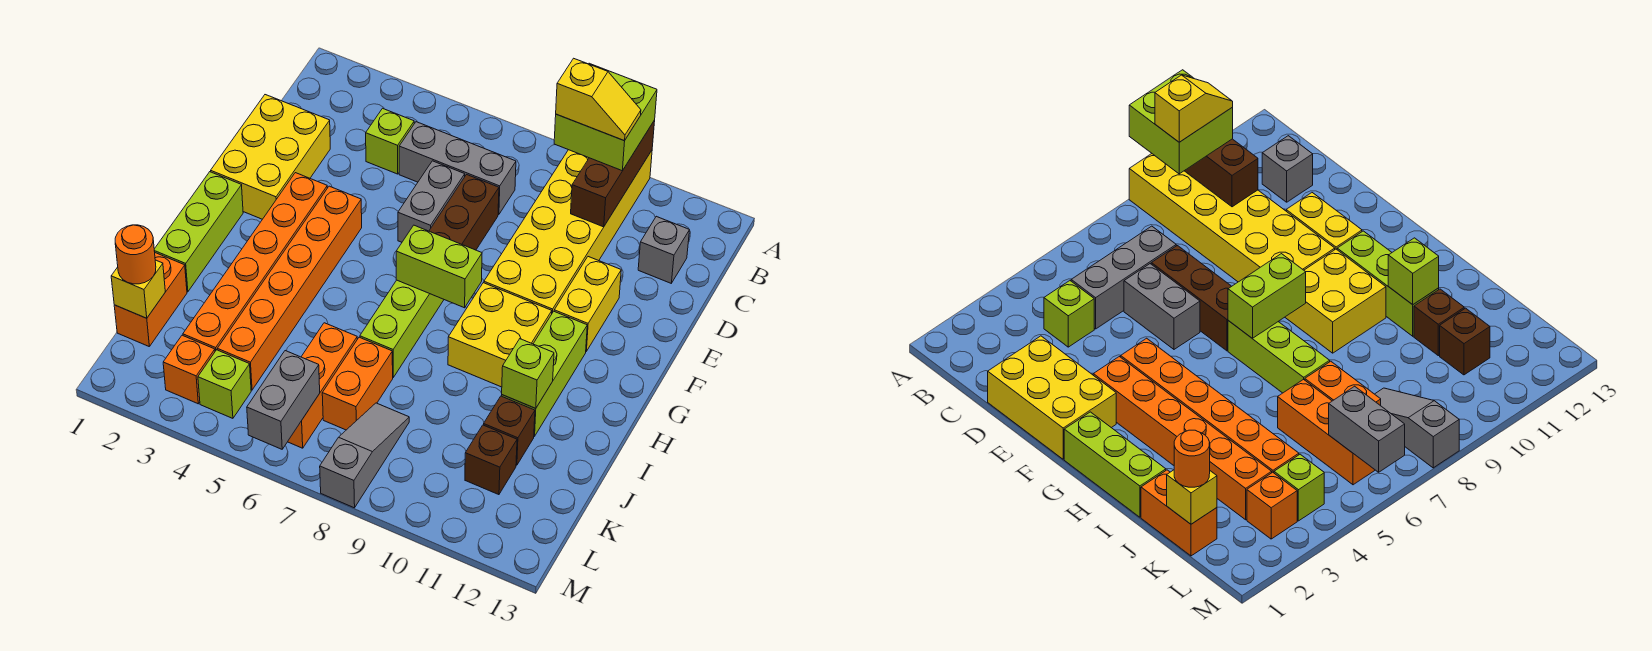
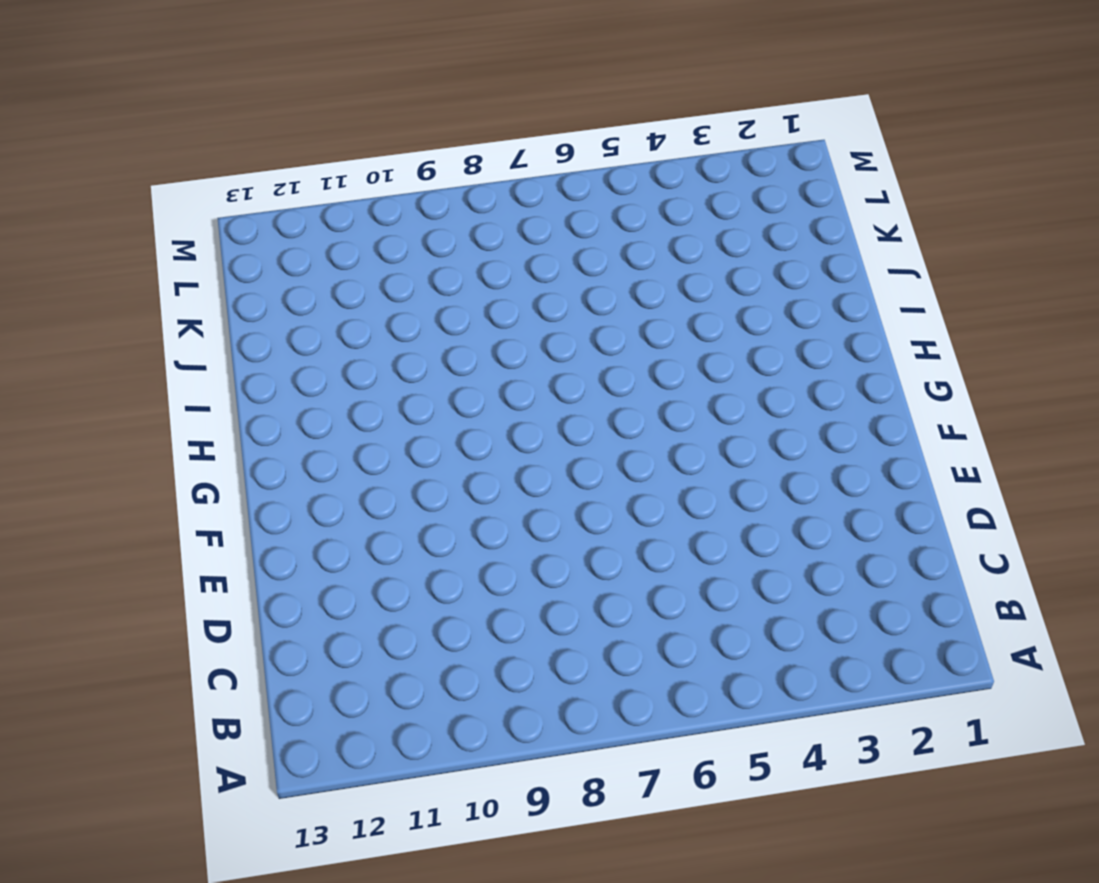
none -> yellow 2x6 brick [484,150,652,313]
none -> lime 1x1 brick [366,108,414,174]
none -> grey 1x3 brick [399,122,516,215]
none -> grey 1x1 brick [638,216,689,283]

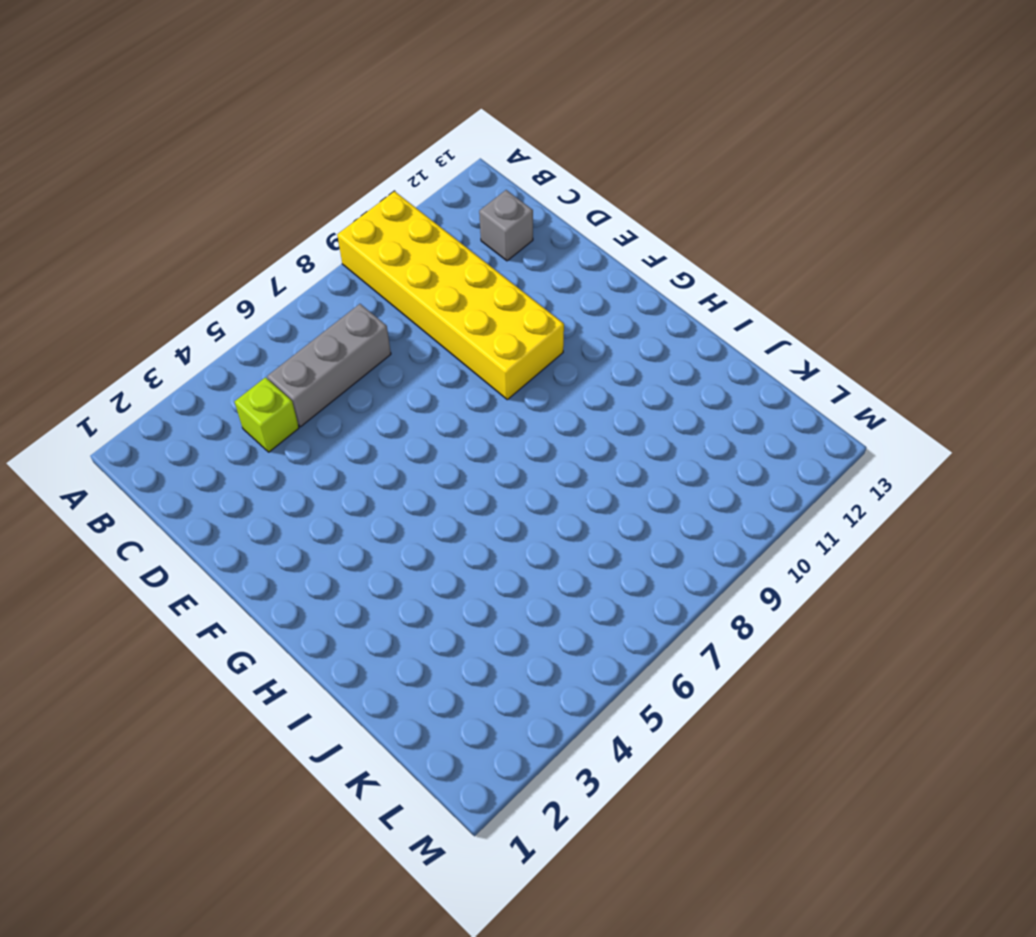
none -> yellow 2x3 brick [211,95,330,219]
none -> grey 1x2 brick [398,161,465,242]
none -> brown 1x3 brick [429,175,499,250]
none -> yellow 1x2 brick [554,257,621,351]

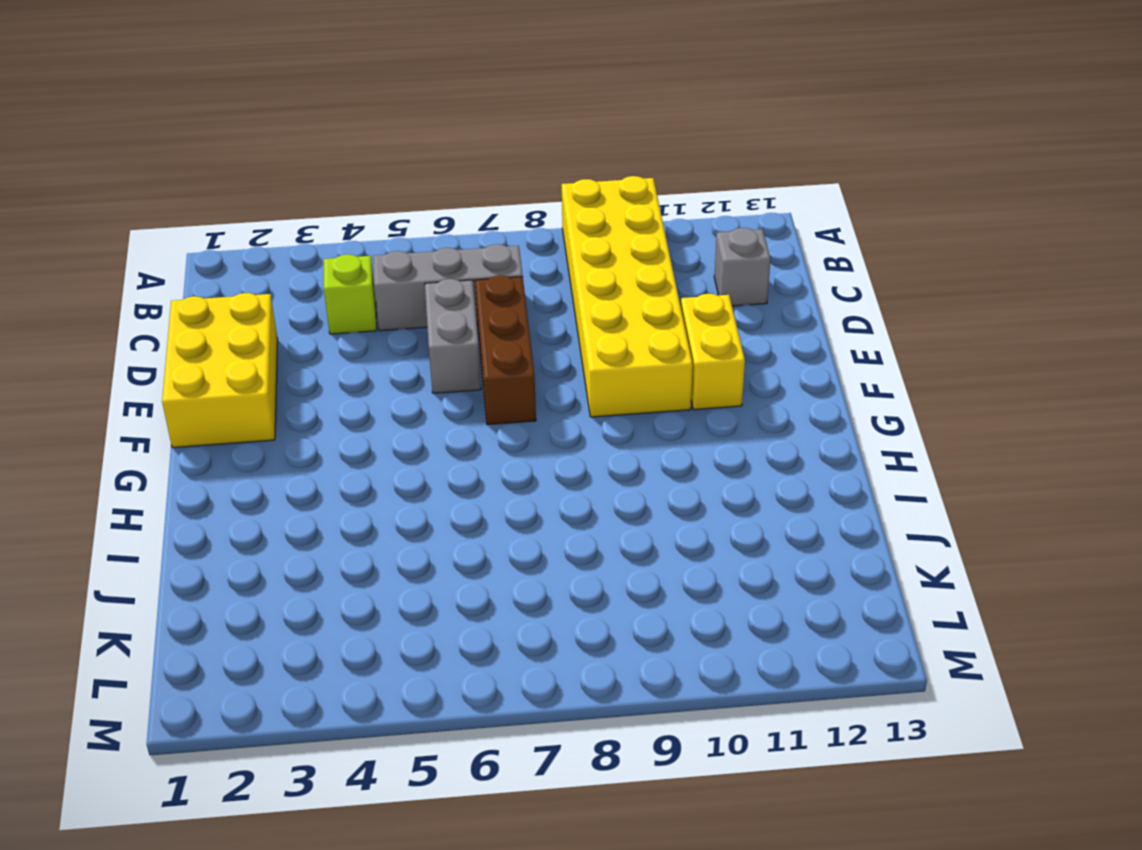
none -> orange 1x6 brick [183,173,327,351]
none -> orange 1x6 brick [217,186,362,390]
none -> lime 1x3 brick [154,172,243,292]
none -> lime 1x3 brick [360,280,444,377]

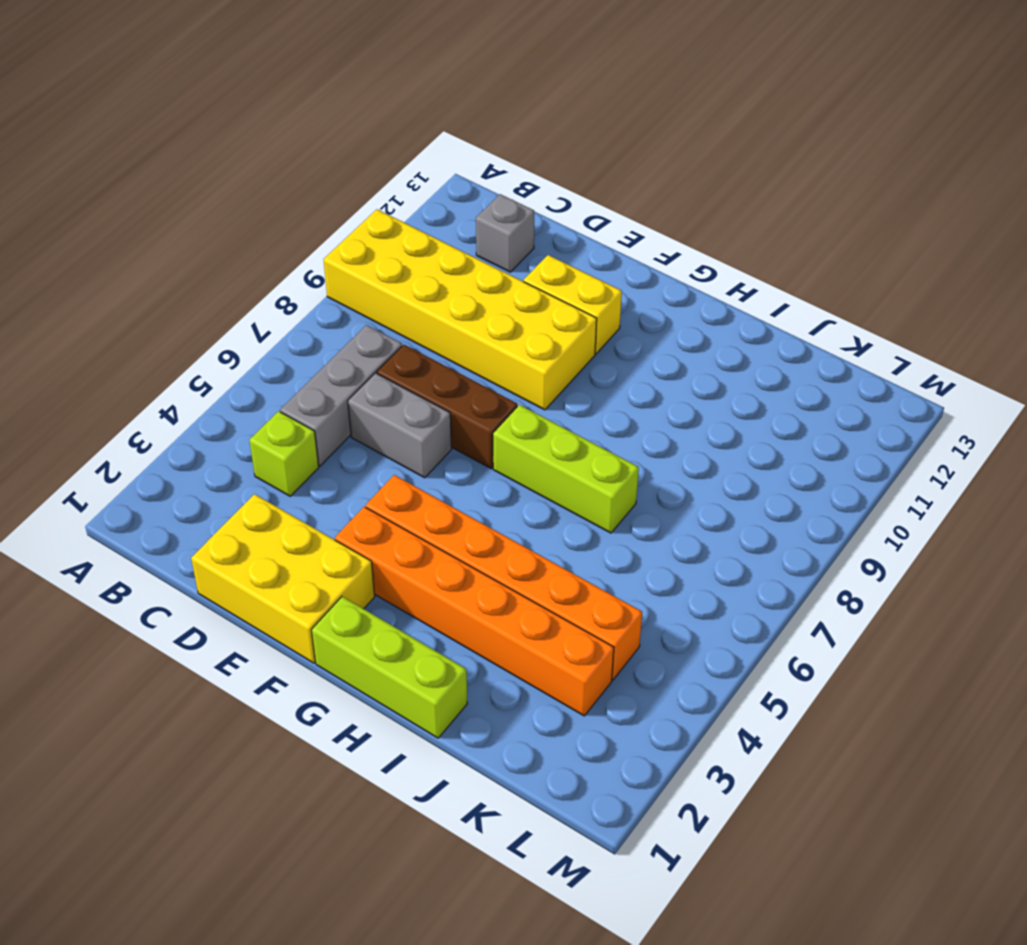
none -> yellow 2x2 brick [448,283,552,387]
none -> lime 1x3 brick [502,311,587,436]
none -> orange 1x2 brick [114,253,187,346]
none -> orange 1x3 brick [288,323,357,448]

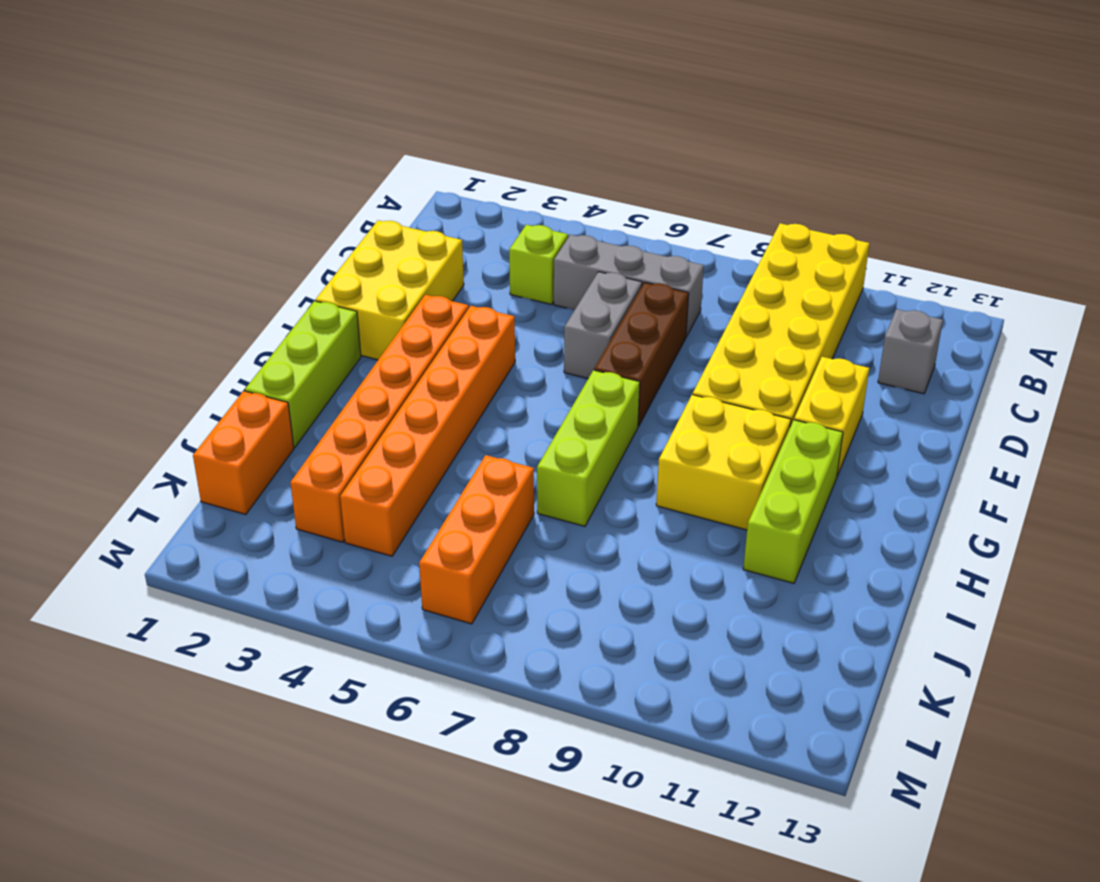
none -> orange 1x2 brick [322,337,393,430]
none -> brown 1x1 brick [484,396,535,465]
none -> grey 1x3 slope [320,403,409,508]
none -> brown 1x1 brick [465,425,517,495]

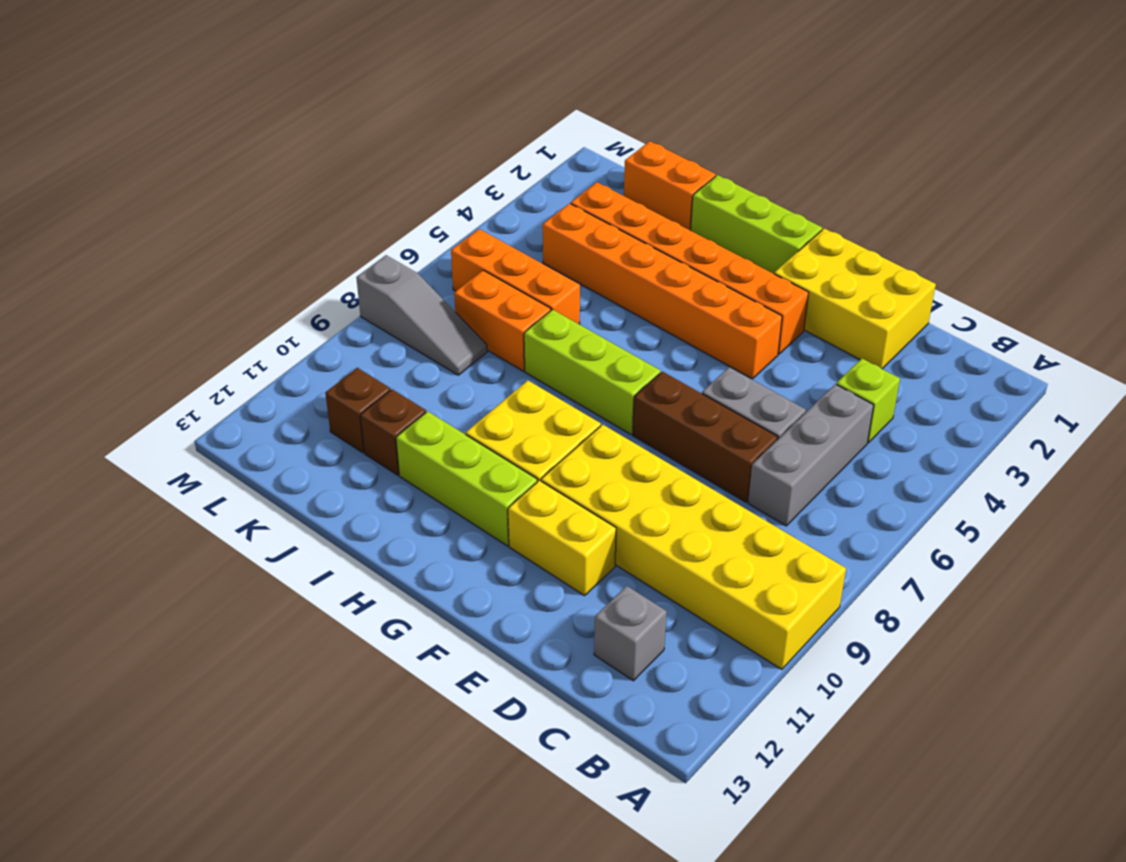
none -> orange 1x1 brick [163,335,215,404]
none -> lime 1x1 brick [198,350,251,418]
none -> brown 1x3 brick [571,120,655,227]
none -> lime 1x2 brick [396,225,482,308]

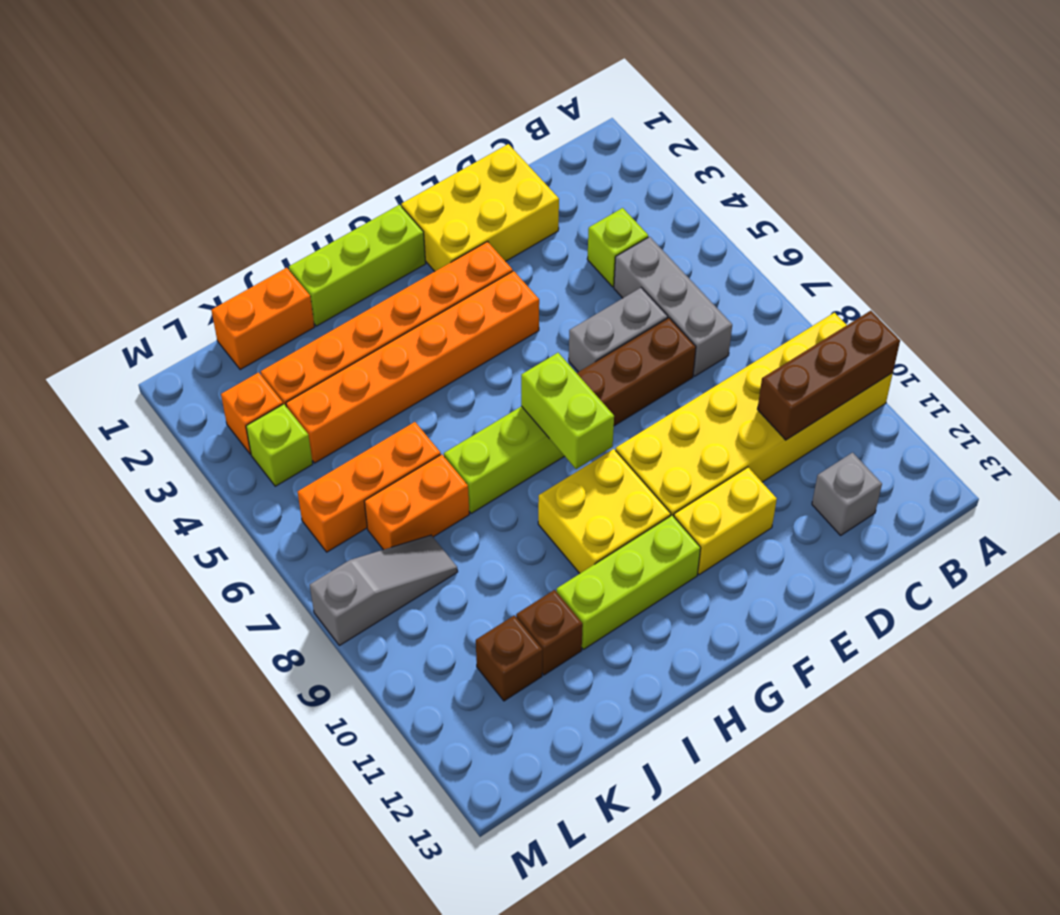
none -> lime 1x1 brick [502,339,554,409]
none -> yellow 1x1 brick [111,260,165,318]
none -> grey 1x2 brick [247,351,320,449]
none -> lime 2x2 brick [554,63,657,170]

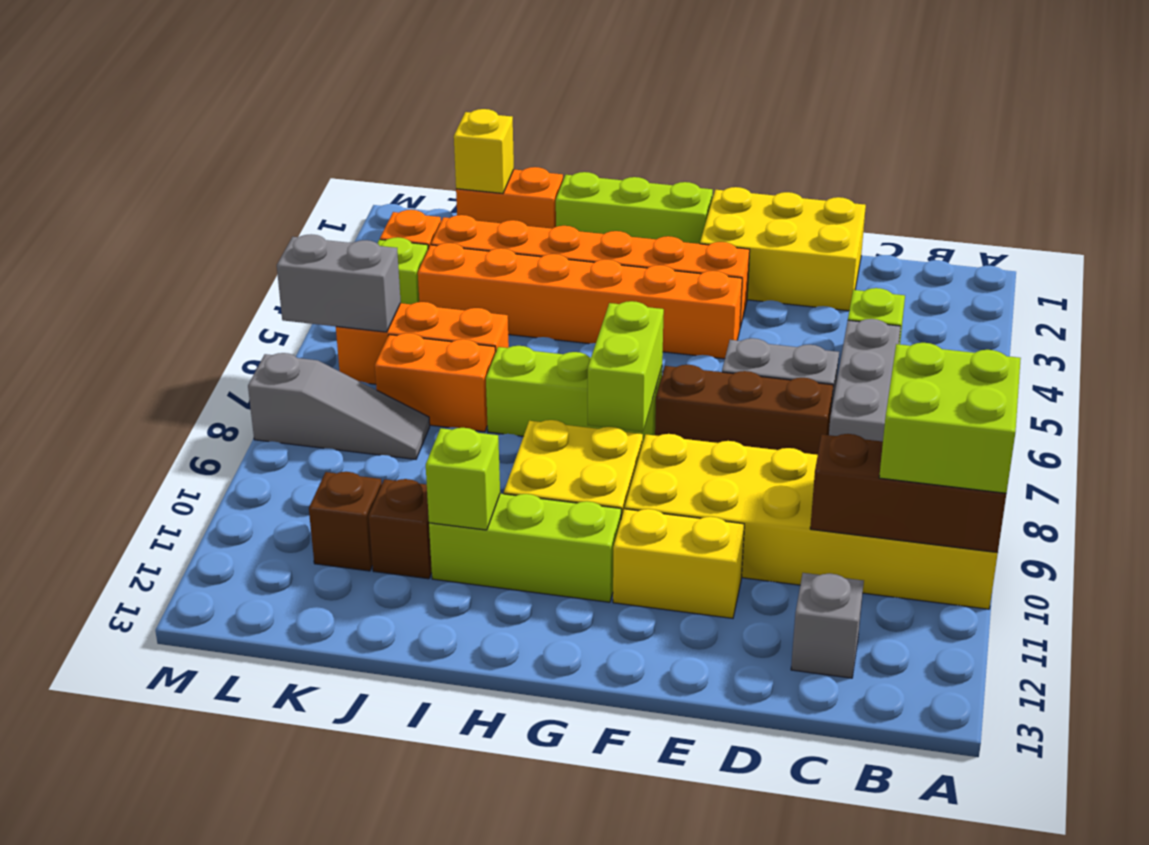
none -> orange 1x1 round brick [115,225,156,284]
none -> yellow 1x2 slope [556,58,641,141]

